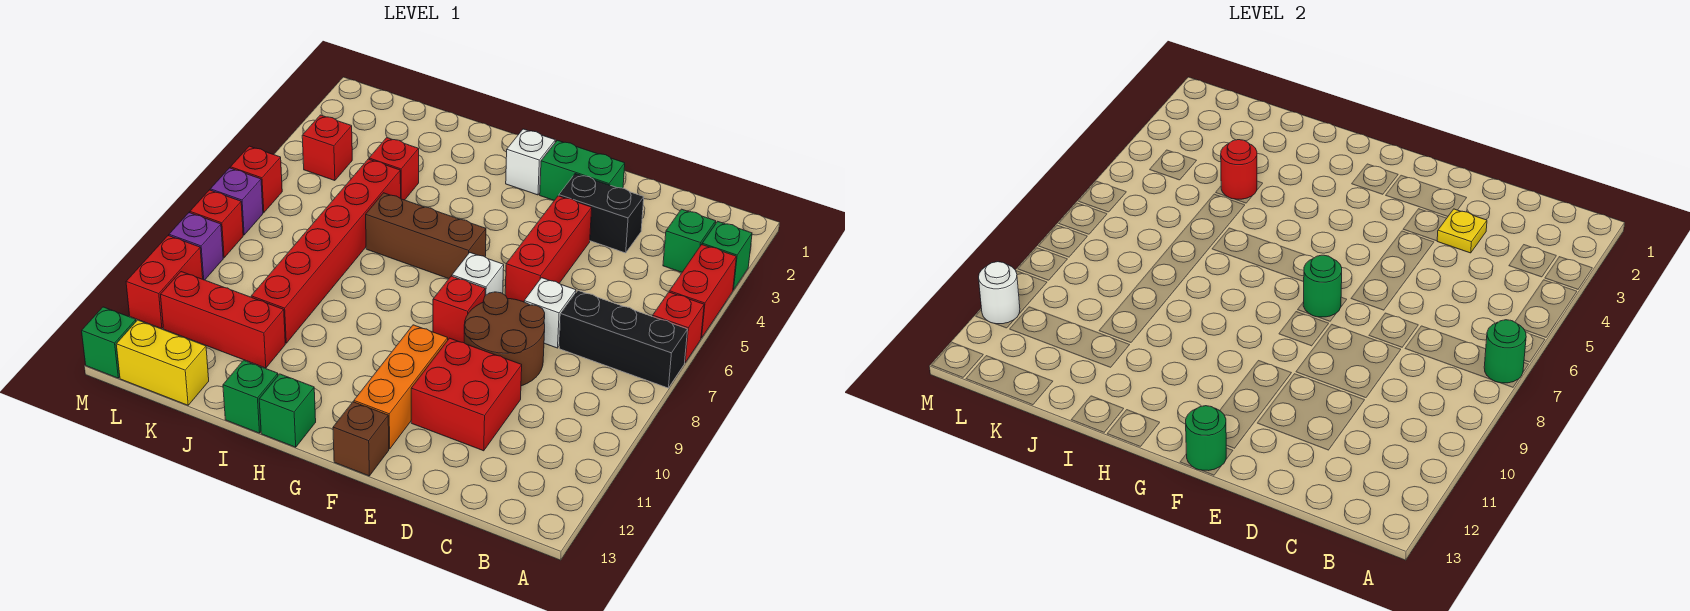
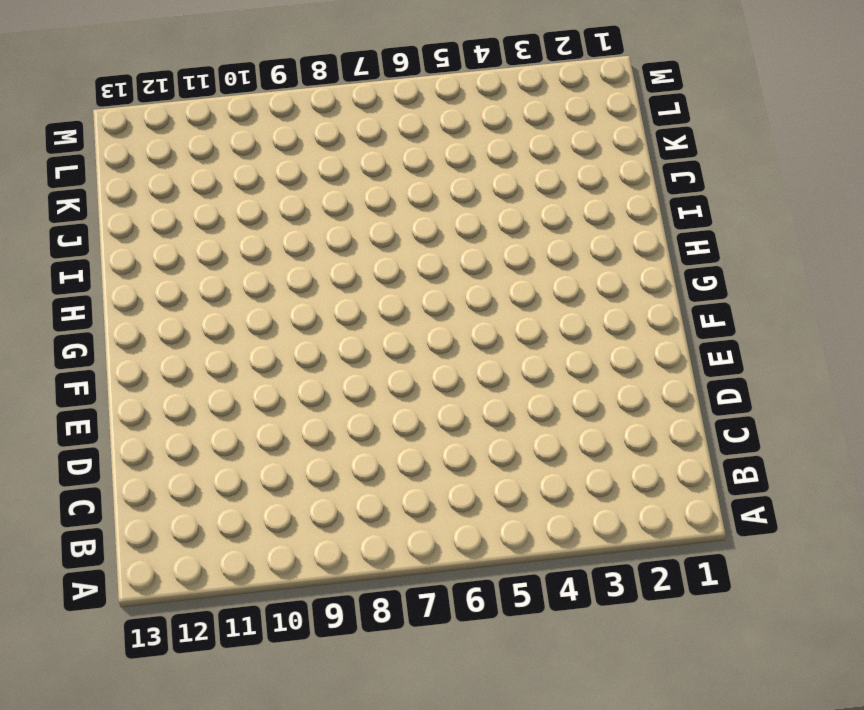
none -> green 1x1 brick [702,221,752,290]
none -> red 1x2 brick [669,245,736,338]
none -> red 1x1 brick [653,292,704,362]
none -> black 1x3 brick [559,291,688,388]

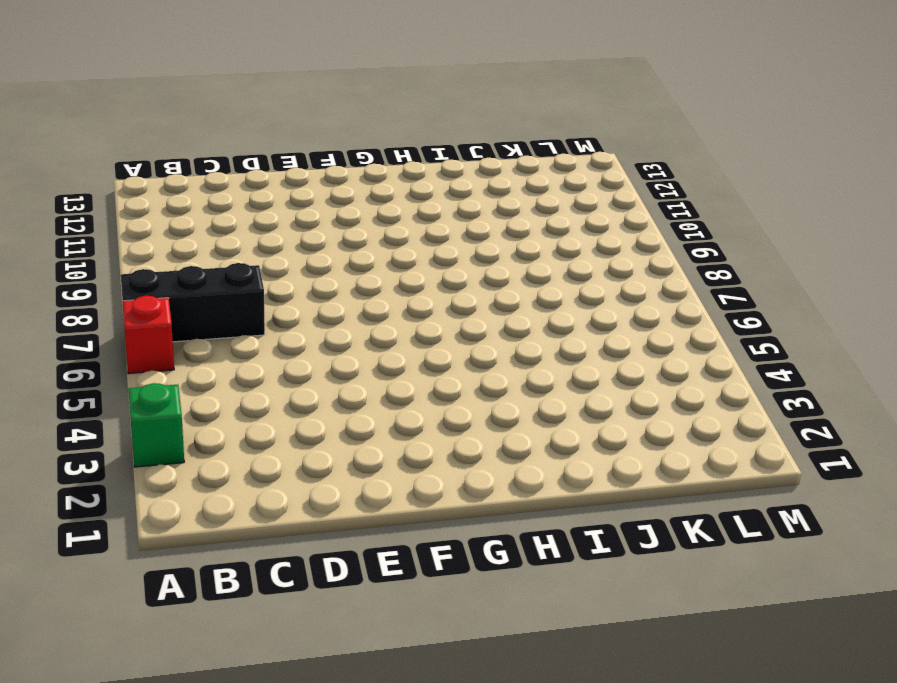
none -> red 1x2 brick [669,245,736,338]
none -> green 1x1 brick [663,209,716,272]
none -> black 1x2 brick [559,174,644,253]
none -> white 1x1 brick [524,278,576,348]

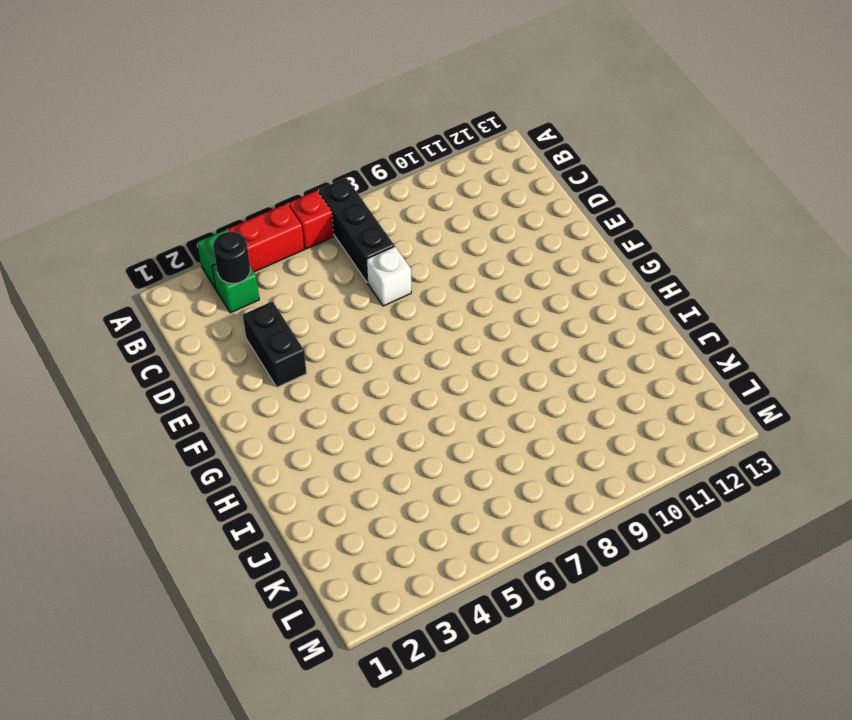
black 1x1 round brick [213,232,250,284] -> none
none -> brown 2x2 round brick [464,292,545,386]
none -> red 2x2 brick [411,338,522,451]
none -> green 1x2 brick [540,140,625,200]
none -> red 1x3 brick [505,196,592,302]

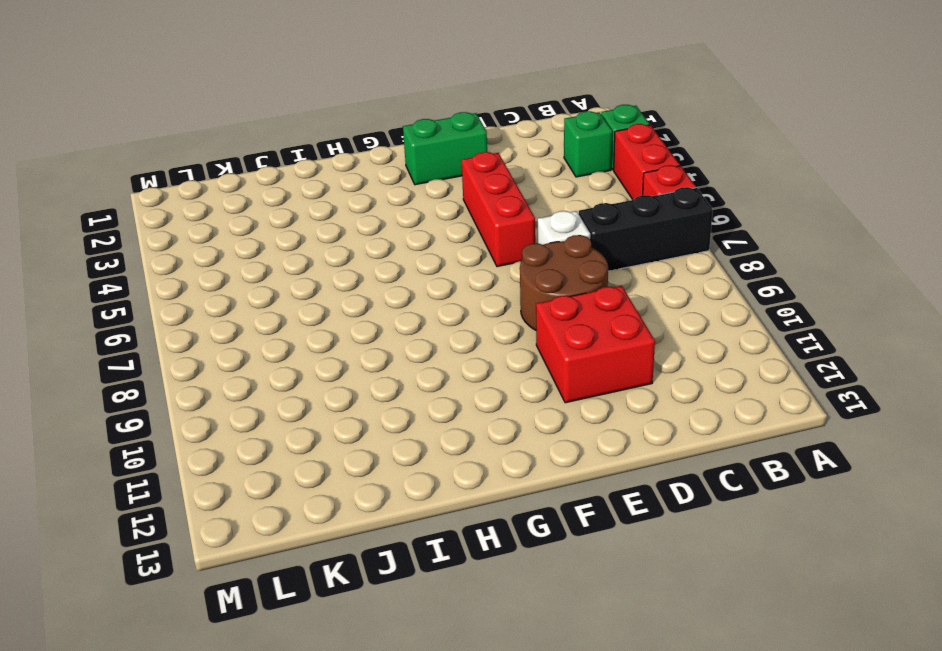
none -> black 1x2 brick [559,174,644,253]
none -> white 1x1 brick [452,253,504,296]
none -> red 1x1 brick [433,276,485,343]
none -> orange 1x3 brick [354,325,448,449]

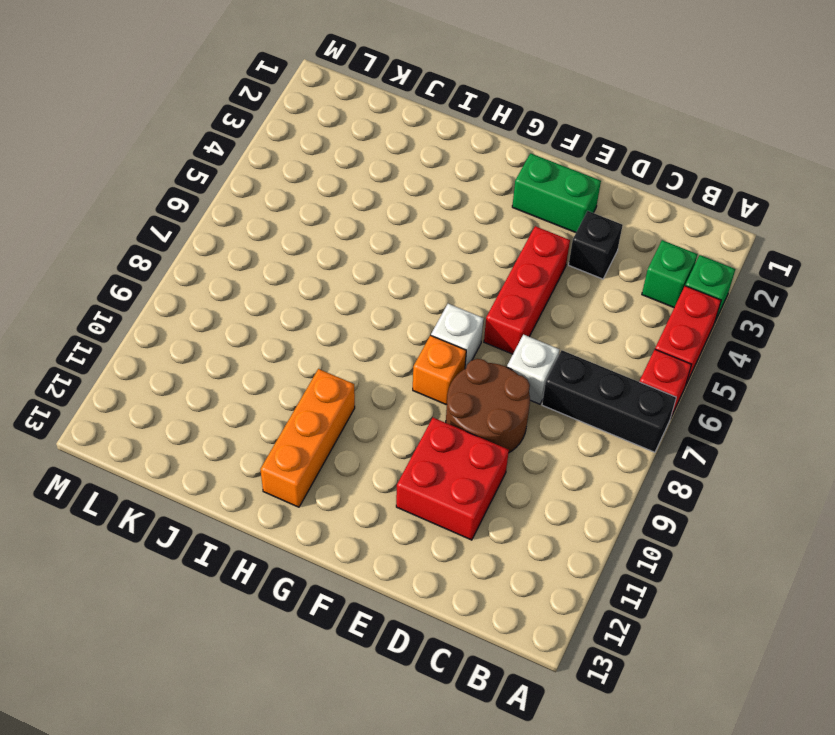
black 1x1 brick [569,211,623,279] -> black 1x2 brick [559,174,644,253]
orange 1x1 brick [413,335,466,405] -> red 1x1 brick [433,276,485,343]
orange 1x3 brick [260,369,355,507] -> orange 1x3 brick moved to [354,325,448,449]
none -> brown 1x1 brick [333,402,389,476]
none -> white 1x1 brick [506,129,555,195]
none -> brown 1x3 brick [366,193,486,279]
none -> green 1x1 brick [259,374,316,447]

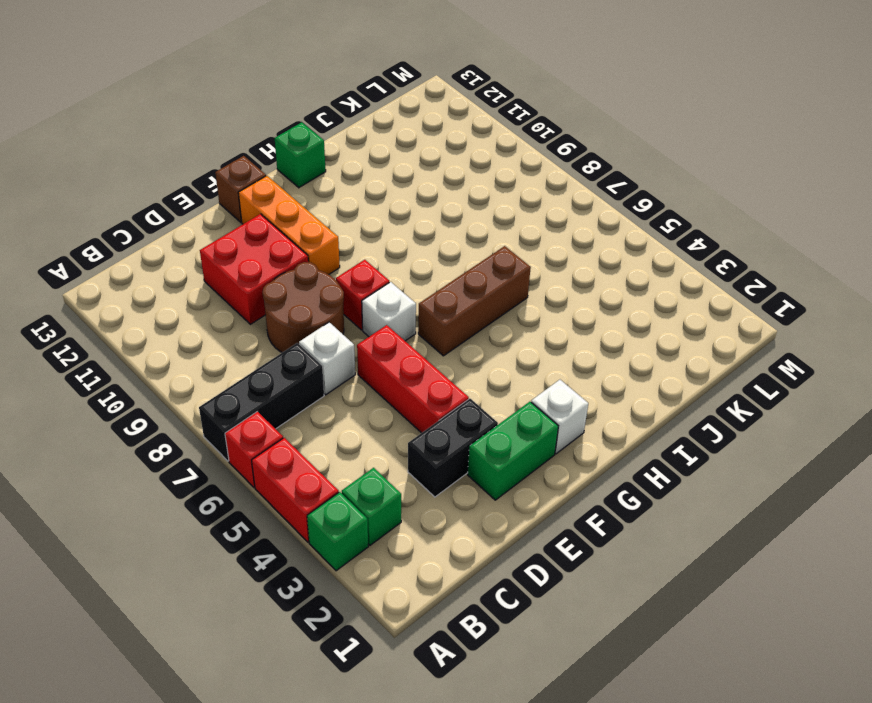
none -> green 1x1 brick [223,360,278,433]
none -> red 1x1 brick [369,138,419,200]
none -> red 1x6 brick [251,159,401,343]
none -> red 1x3 brick [161,272,285,368]

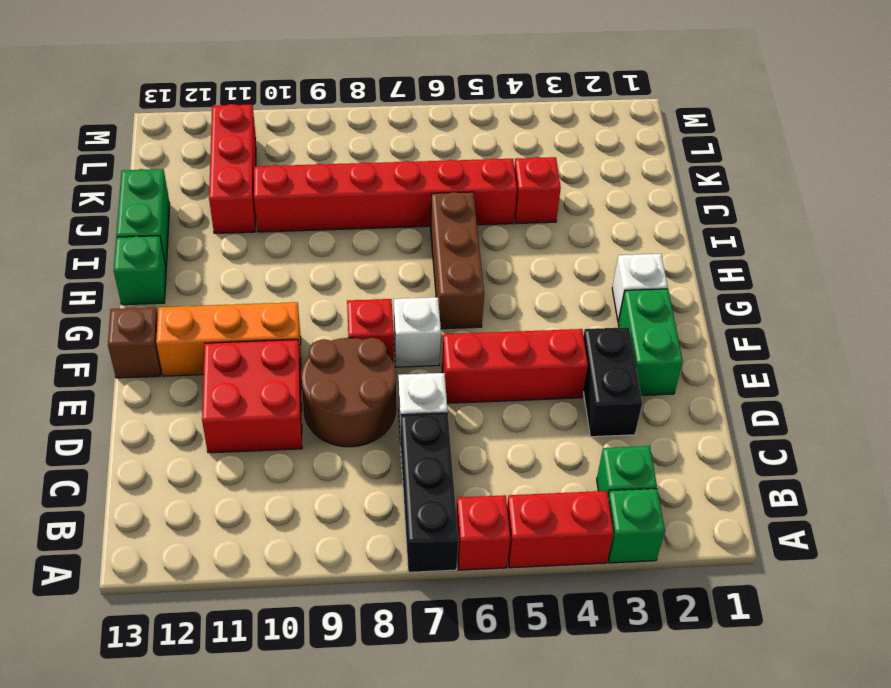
green 1x2 brick [116,169,170,267] -> green 1x1 brick [223,360,278,433]
none -> yellow 1x2 brick [116,320,209,405]
none -> red 1x1 brick [302,115,352,181]
none -> red 1x1 brick [230,146,282,213]
none -> purple 1x1 brick [210,168,263,235]

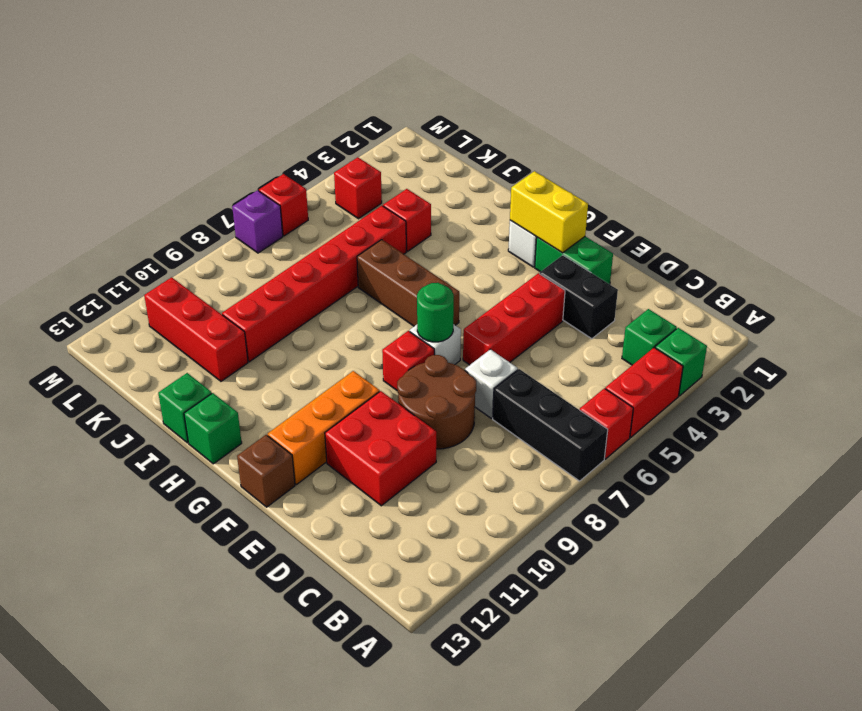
yellow 1x2 brick [510,171,588,253] -> yellow 1x2 brick moved to [116,320,209,405]
none -> red 1x1 brick [190,190,243,258]
none -> purple 1x1 brick [169,213,223,280]
none -> red 1x2 brick [126,236,203,329]
none -> green 1x1 brick [82,307,136,378]

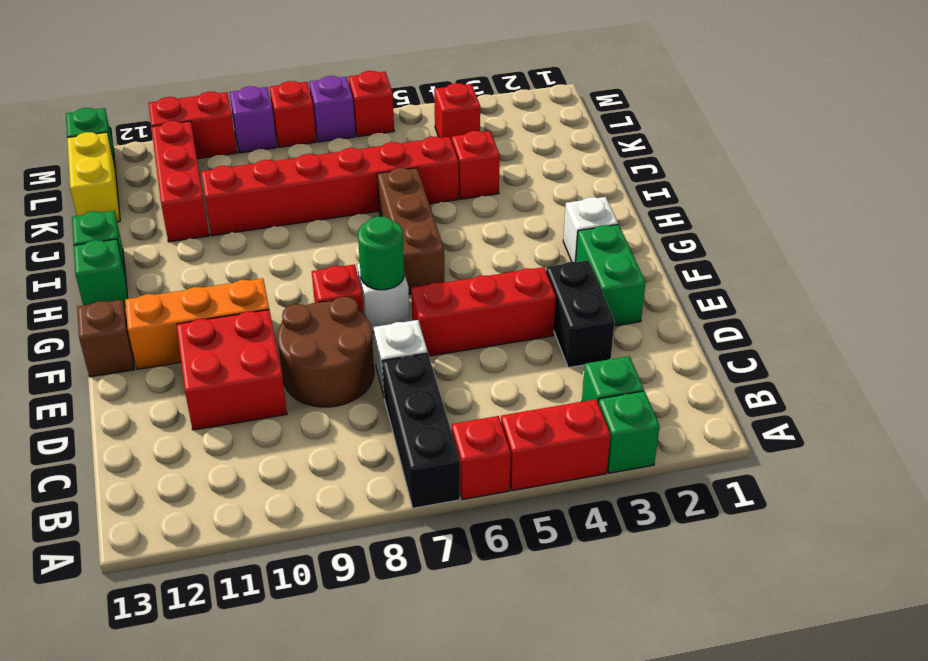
none -> green 1x1 round brick [1484,320,1526,383]
none -> yellow 1x1 plate [1437,209,1487,253]
none -> green 1x1 round brick [1186,406,1226,471]
none -> red 1x1 round brick [1221,140,1257,199]

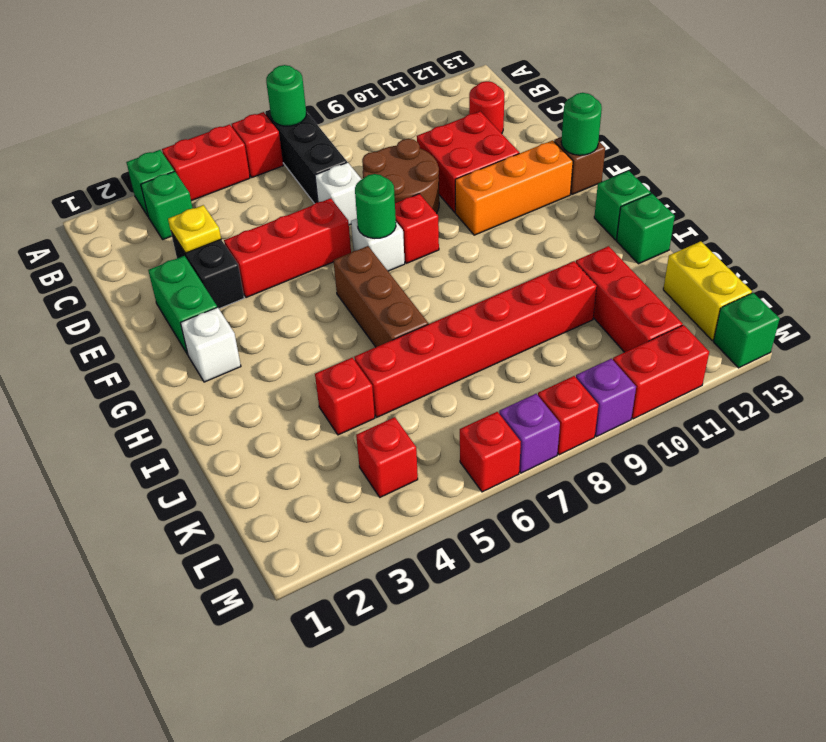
red 1x1 round brick [469,81,504,133] -> red 1x1 round brick moved to [1221,140,1257,199]
none -> white 1x1 round brick [979,262,1020,324]

